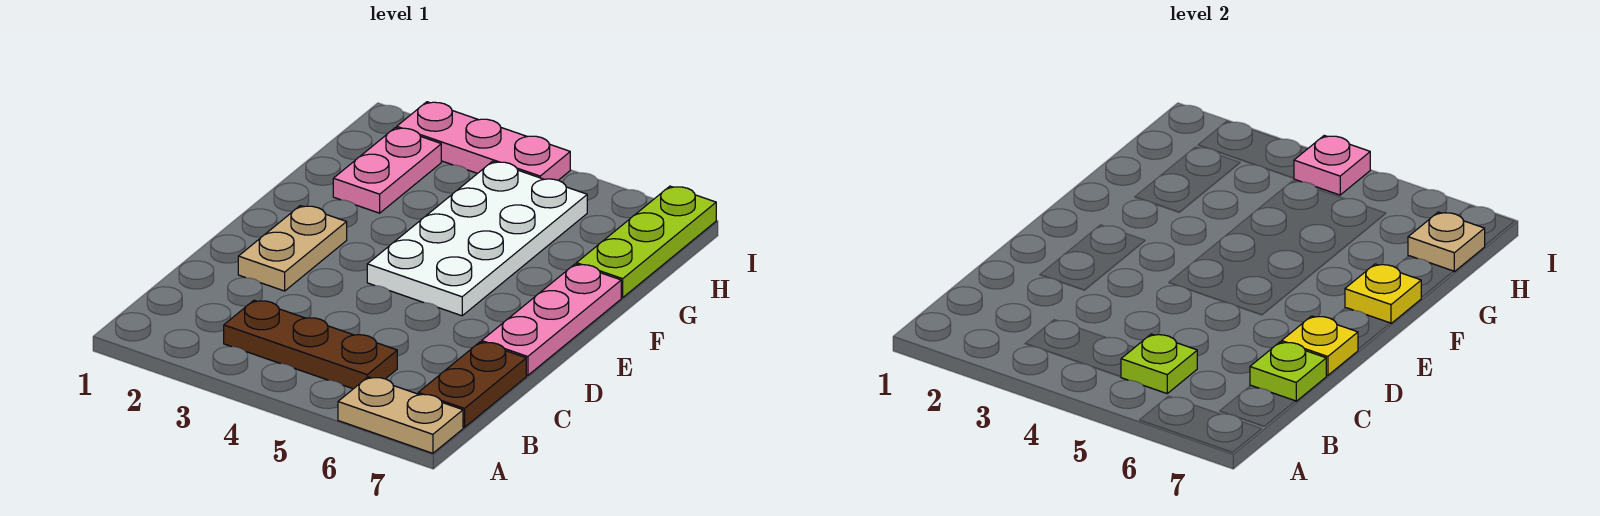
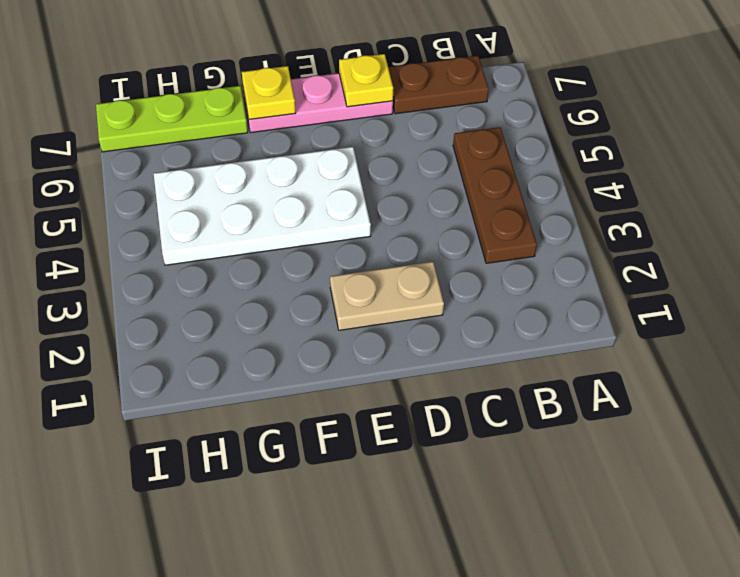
none -> tan 1x2 plate [338,377,463,453]
none -> pink 1x2 plate [333,128,441,213]
none -> pink 1x3 plate [397,102,570,180]

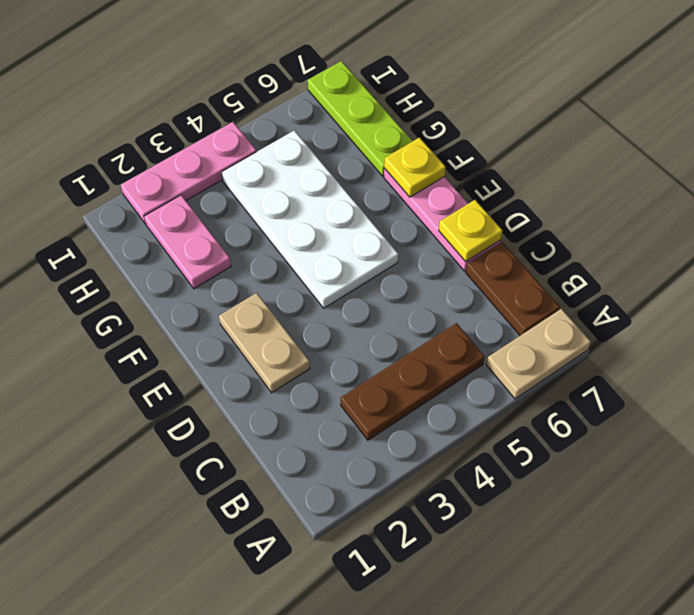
none -> lime 1x1 plate [1121,334,1197,393]
none -> lime 1x1 plate [1250,342,1326,401]
none -> tan 1x1 plate [1408,212,1485,272]

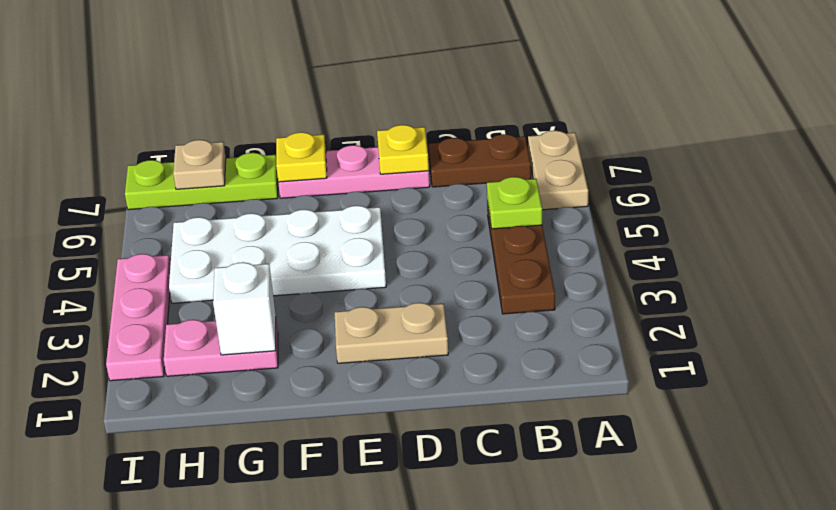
white 1x1 brick [213,262,276,355] -> none
none -> lime 1x1 plate [1250,342,1326,401]
none -> pink 1x1 plate [1294,136,1370,195]

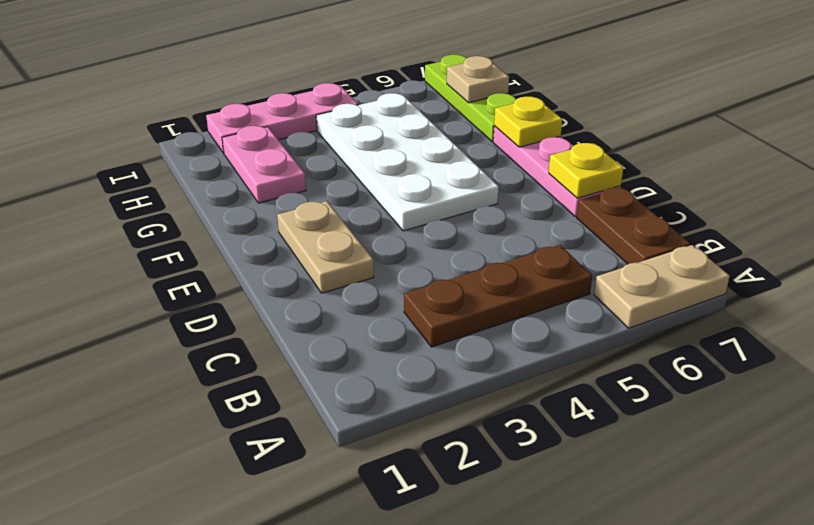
none -> lime 1x1 plate [1121,334,1197,393]
none -> lime 1x1 plate [1250,342,1326,401]
none -> pink 1x1 plate [1294,136,1370,195]

